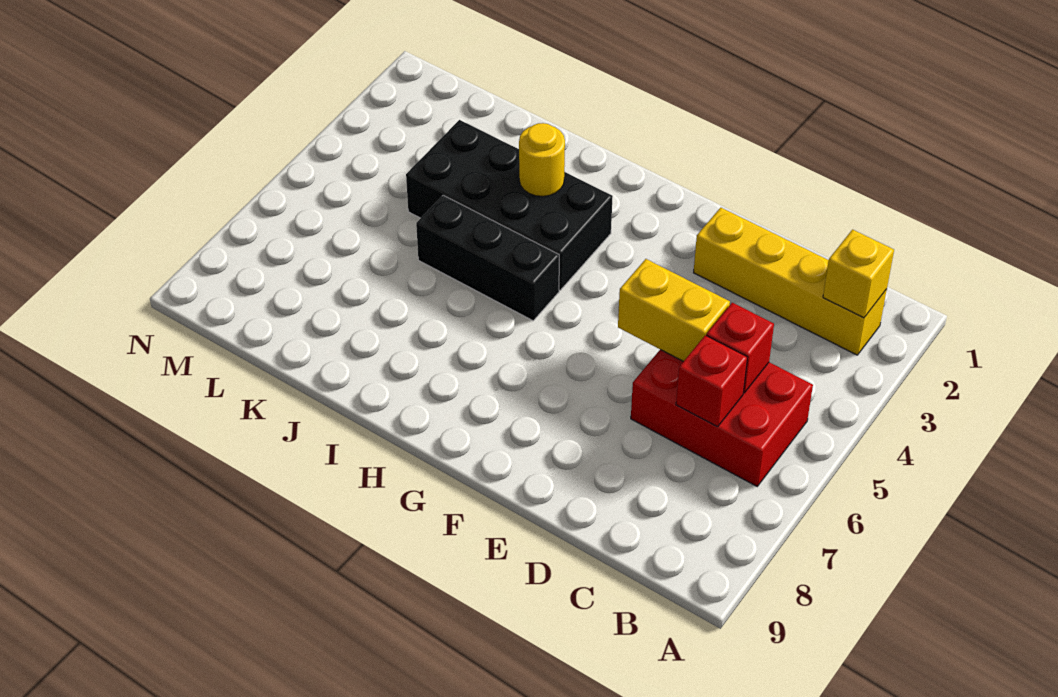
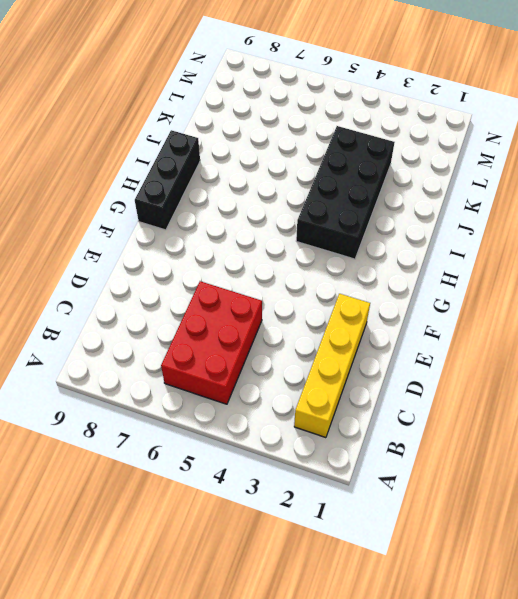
black 1x3 brick [135,130,200,230] -> black 1x3 brick moved to [416,195,559,321]
none -> yellow 1x1 brick [823,230,894,318]
none -> red 1x1 brick [706,303,774,393]

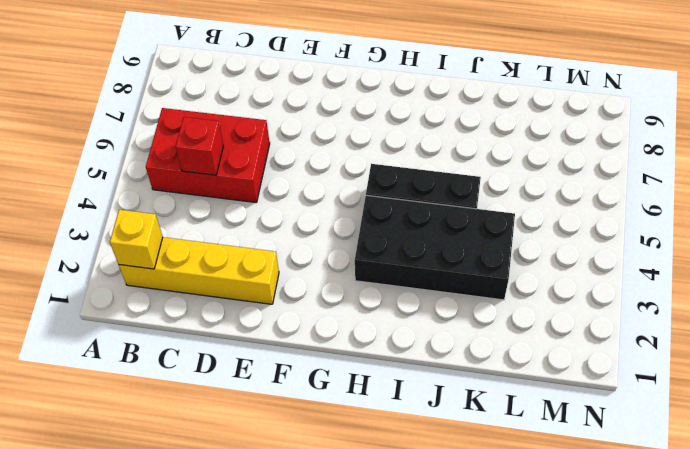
none -> red 1x1 brick [676,335,748,427]
none -> yellow 1x2 brick [618,259,730,362]

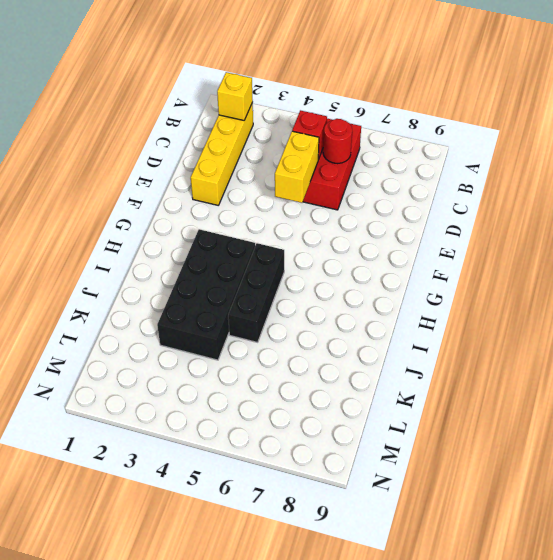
red 1x1 round brick [323,119,352,164] -> red 1x1 brick [676,335,748,427]
none -> yellow 1x1 round brick [519,123,565,196]

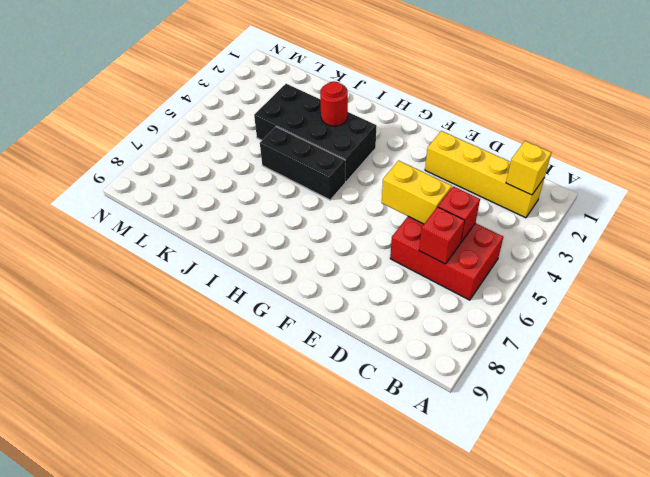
red 1x1 round brick [320,81,348,126] -> yellow 1x1 round brick [519,123,565,196]

